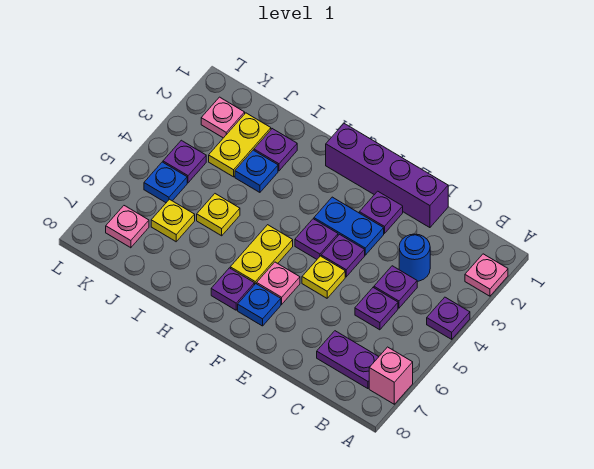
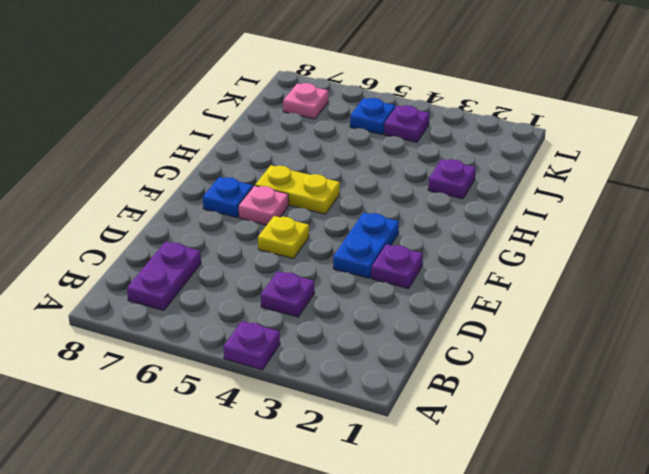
none -> pink 1x1 plate [465,254,508,296]
none -> pink 1x1 brick [369,347,413,404]
none -> blue 1x1 round brick [399,234,430,281]

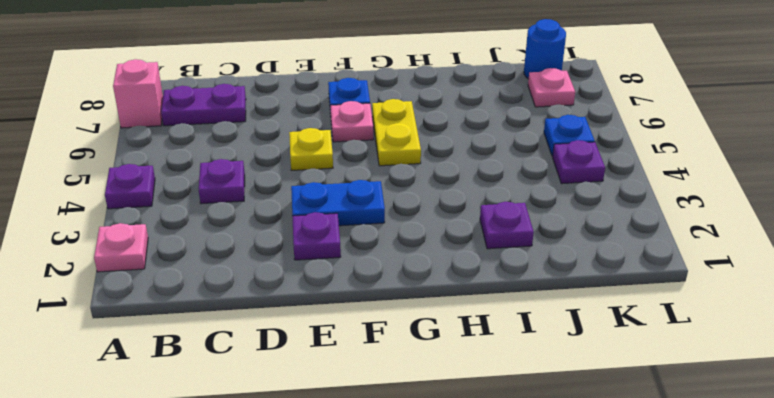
blue 1x1 round brick [524,19,566,79] -> blue 1x1 round brick moved to [399,234,430,281]
none -> purple 1x1 plate [355,288,398,330]
none -> purple 1x4 brick [326,124,448,228]
none -> purple 1x1 plate [321,235,365,277]

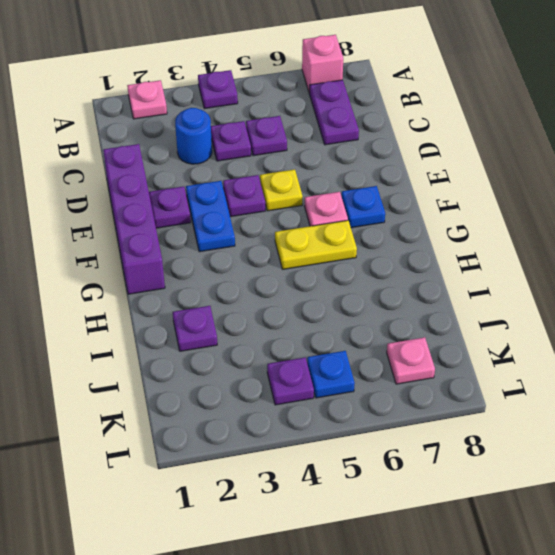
none -> purple 1x1 plate [295,219,338,259]
none -> purple 1x1 plate [211,268,254,310]
none -> blue 1x1 plate [235,150,278,192]

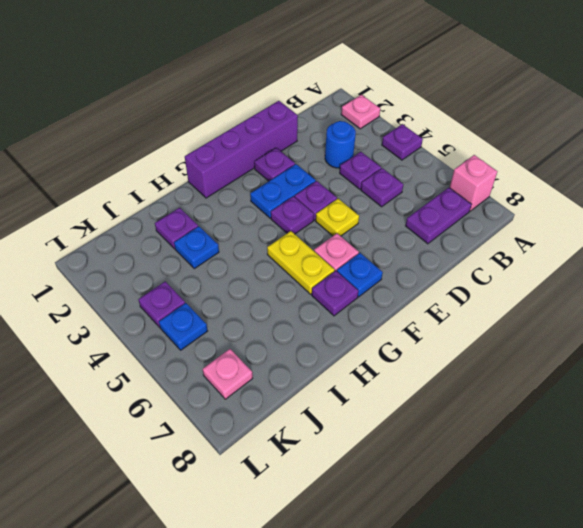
none -> yellow 1x1 plate [197,194,240,236]
none -> yellow 1x2 plate [209,113,271,177]
none -> yellow 1x1 plate [151,199,195,242]

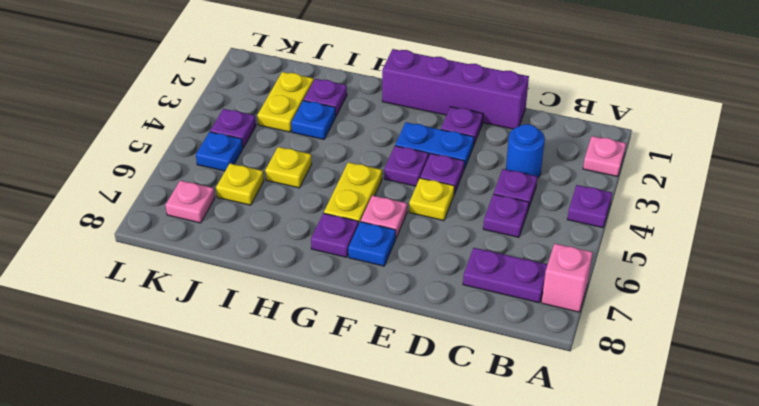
none -> pink 1x1 plate [201,97,245,138]

